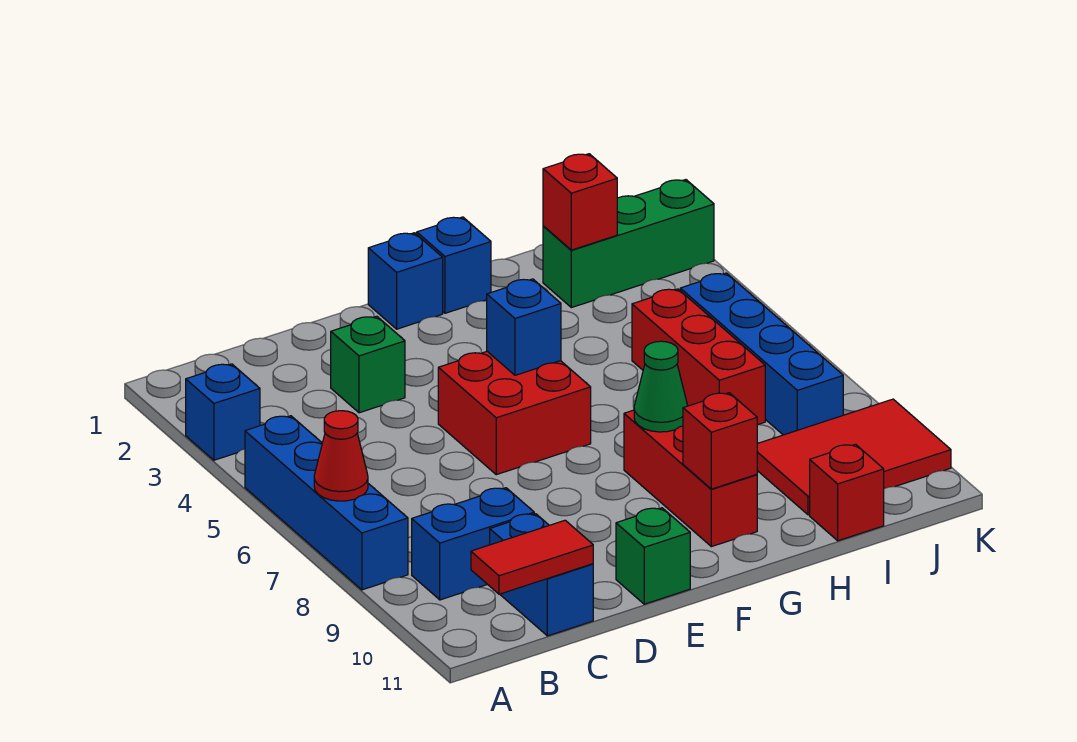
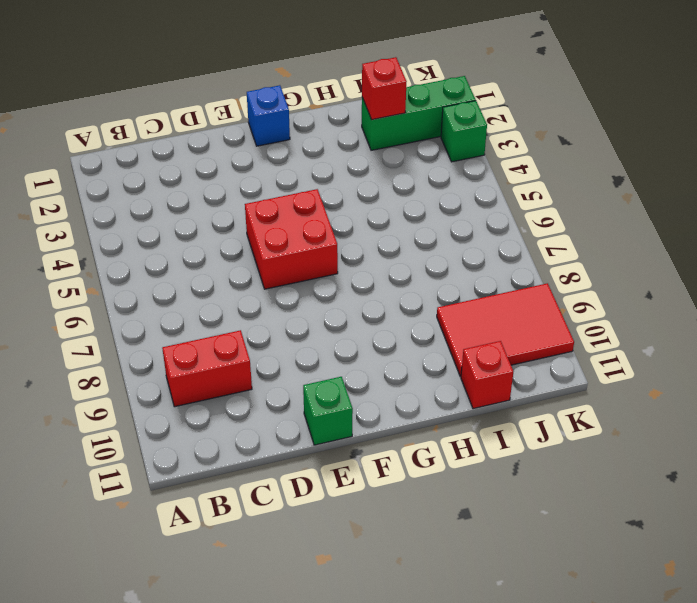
red 1x2 brick [162,330,252,407] -> blue 1x2 brick [412,488,534,600]
green 1x1 brick [441,101,487,162] -> green 1x1 brick moved to [331,316,405,413]
none -> blue 1x1 brick [186,364,260,460]
none -> blue 1x4 brick [245,416,408,590]
none -> blue 1x2 brick [490,514,593,636]

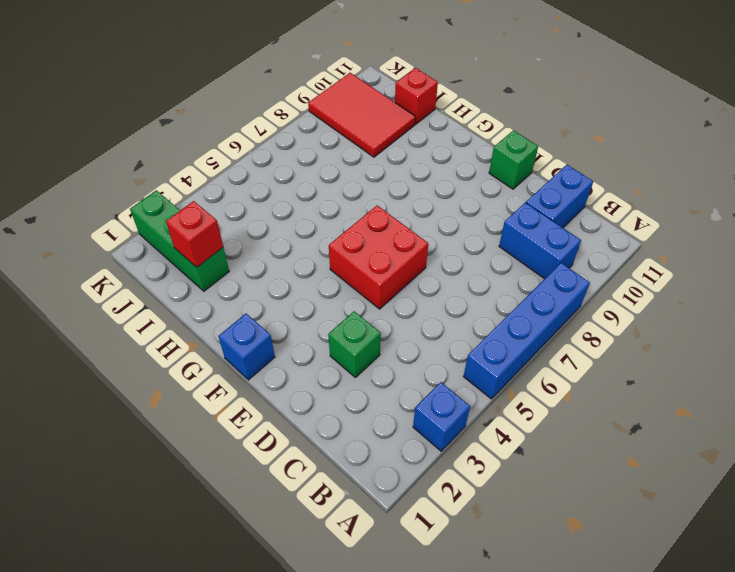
none -> blue 1x1 brick [417,217,491,313]
none -> red 1x3 brick [624,410,757,547]
none -> red 1x3 brick [632,289,765,425]

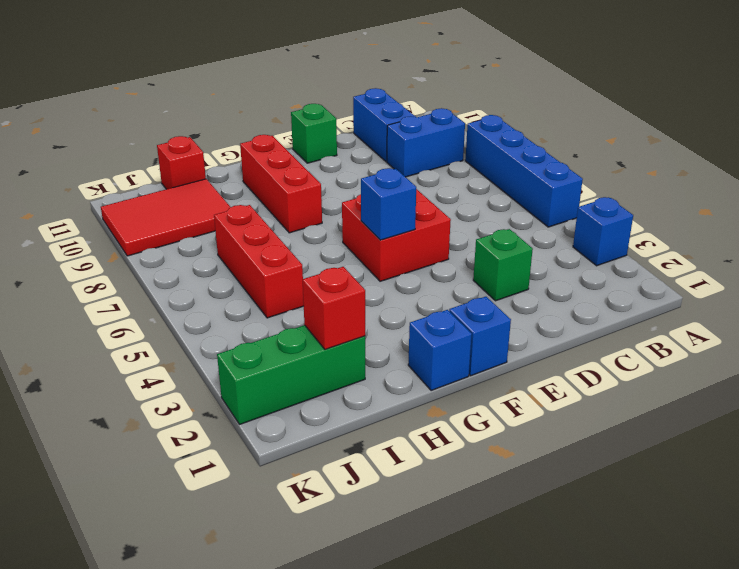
none -> blue 1x4 brick [680,273,843,435]
none -> red 1x1 cone [314,411,368,501]
none -> red 1x2 tile [471,520,593,594]

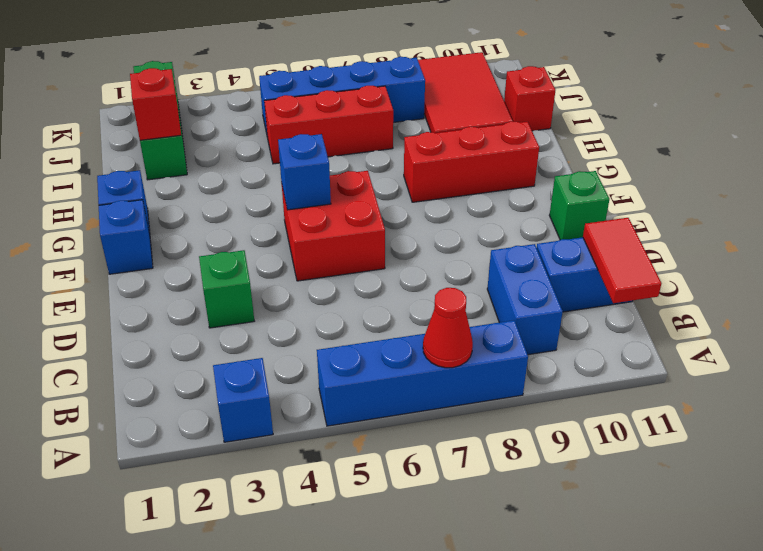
none -> green 1x1 cone [634,341,687,432]
none -> red 1x1 brick [683,393,757,489]

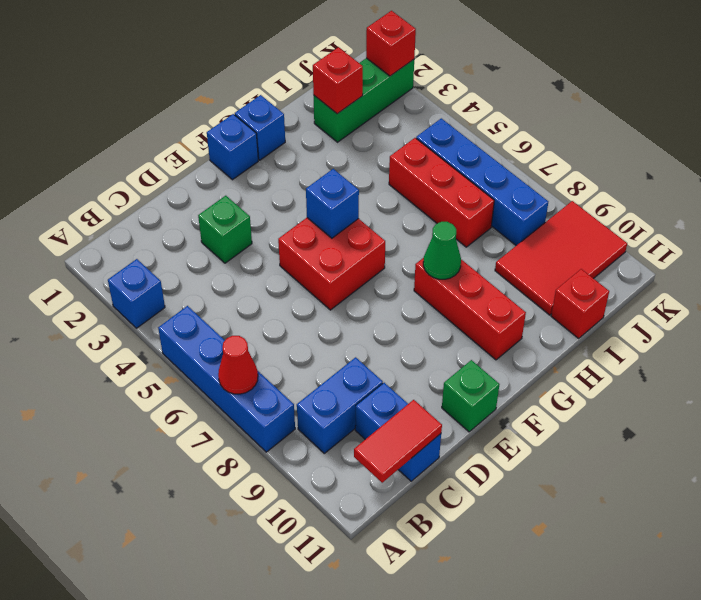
red 1x1 brick [366,11,416,76] -> red 1x1 brick moved to [683,393,757,489]

